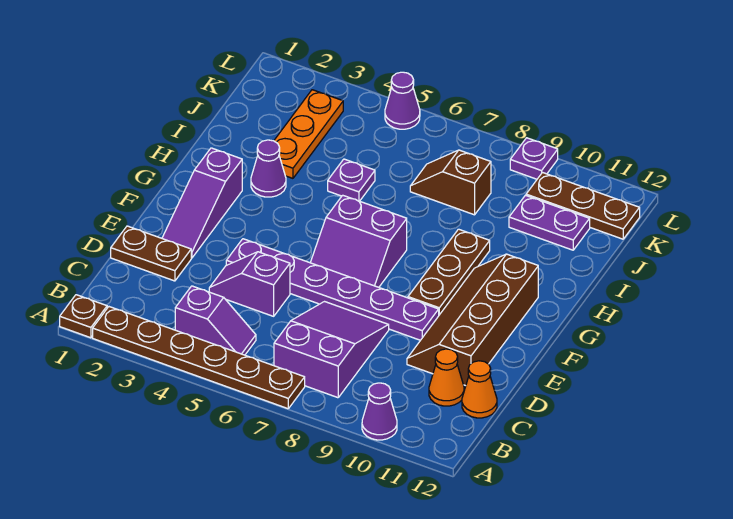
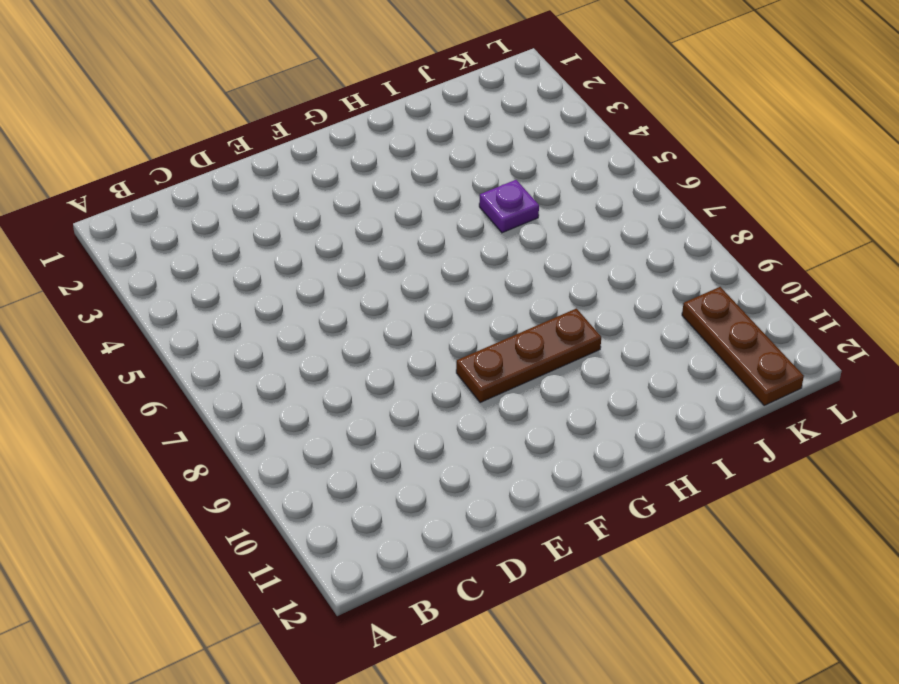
none -> brown 1x1 plate [60,295,107,338]
none -> brown 1x6 plate [93,307,305,409]
none -> purple 1x1 cone [362,383,397,440]

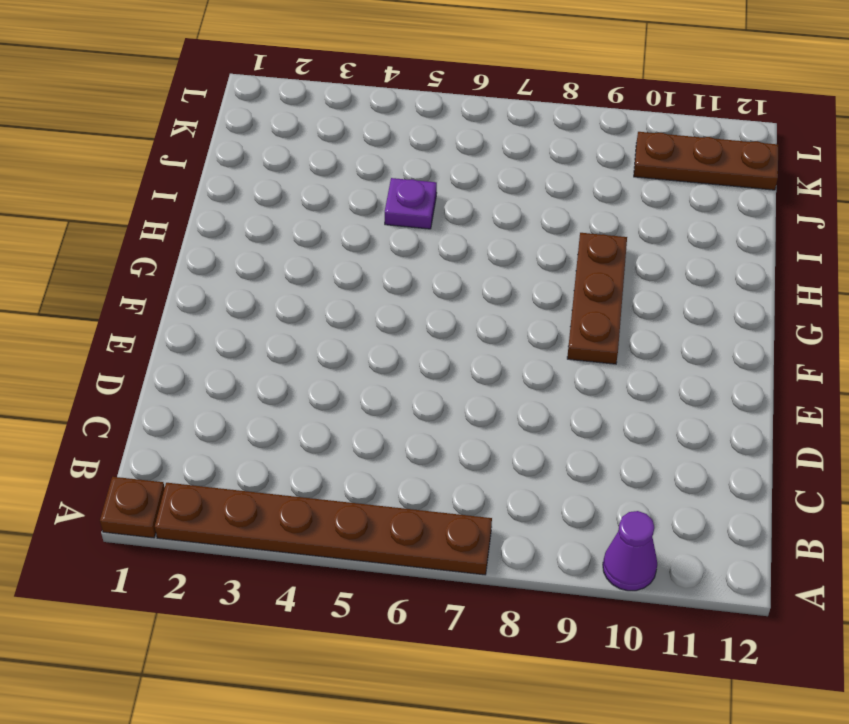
none -> purple 1x2 slope [175,286,256,355]
none -> purple 2x3 slope [274,302,389,398]
none -> orange 1x1 cone [429,349,464,406]

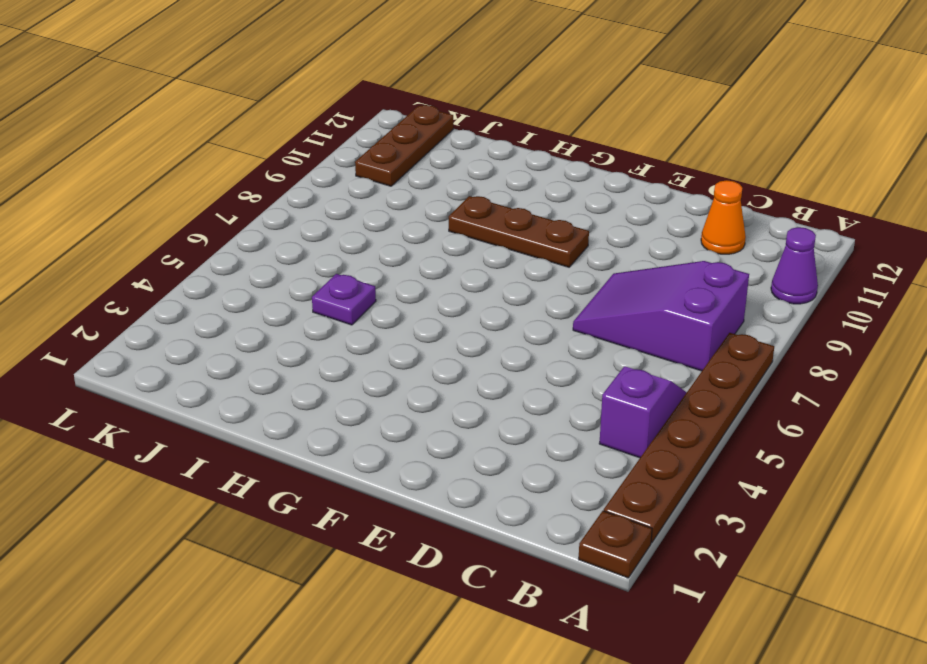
none -> orange 1x1 cone [462,361,497,418]
none -> brown 1x2 plate [111,226,191,281]
none -> purple 1x2 slope [209,252,290,316]

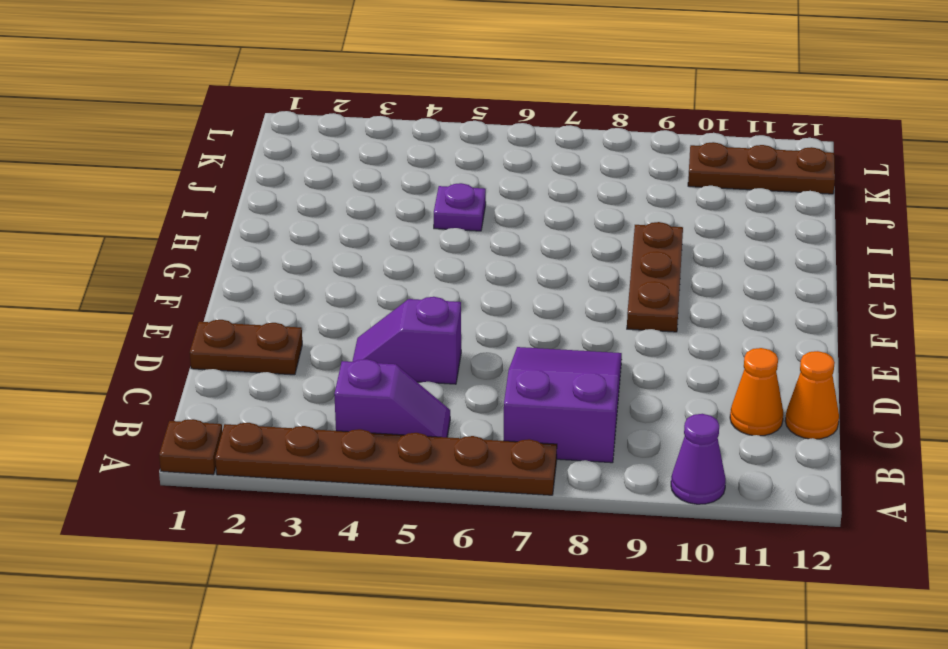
none -> brown 2x4 slope [407,254,538,386]
none -> purple 1x3 slope [162,148,242,258]
none -> purple 1x6 plate [226,239,439,340]

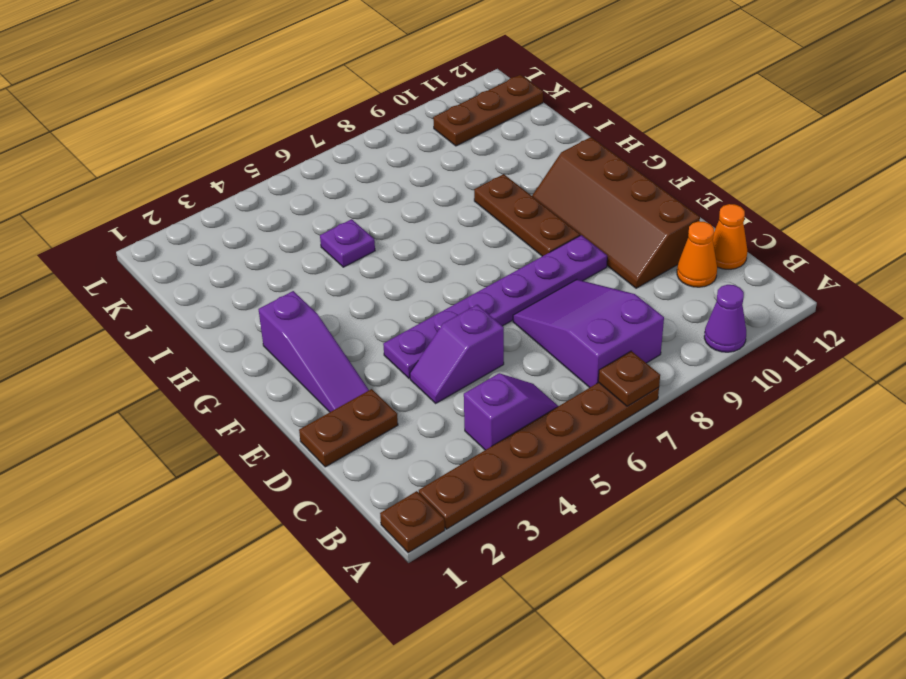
brown 1x1 plate [598,351,660,406] -> none
none -> purple 2x2 slope [310,195,407,287]
none -> purple 1x1 cone [251,140,286,197]
none -> orange 1x3 plate [274,90,343,178]

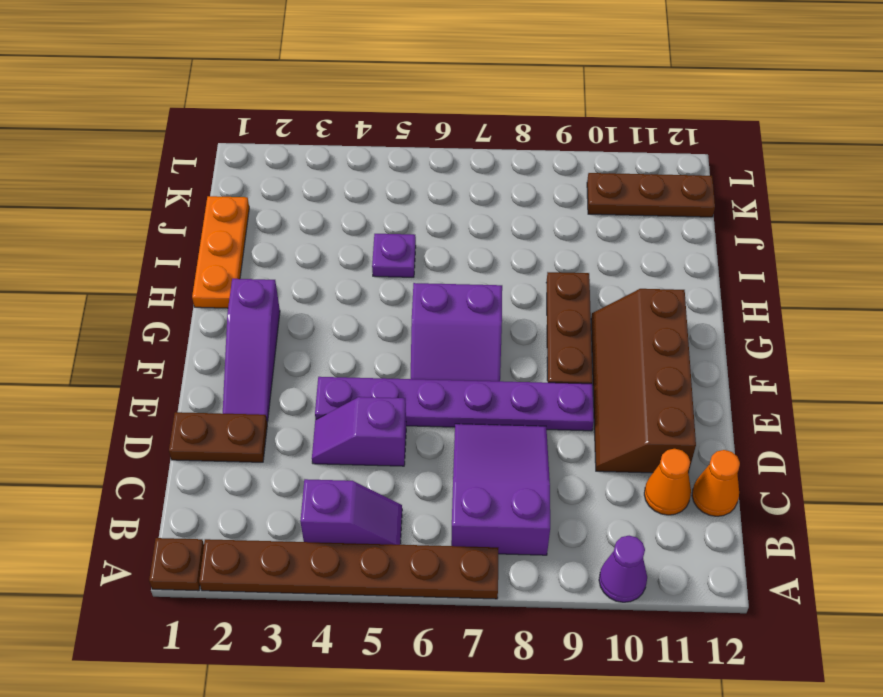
orange 1x3 plate [192,196,249,308] -> orange 1x3 plate moved to [274,90,343,178]
none -> purple 1x1 cone [251,140,286,197]
none -> brown 1x2 slope [410,150,491,215]
none -> purple 1x2 plate [509,195,590,250]

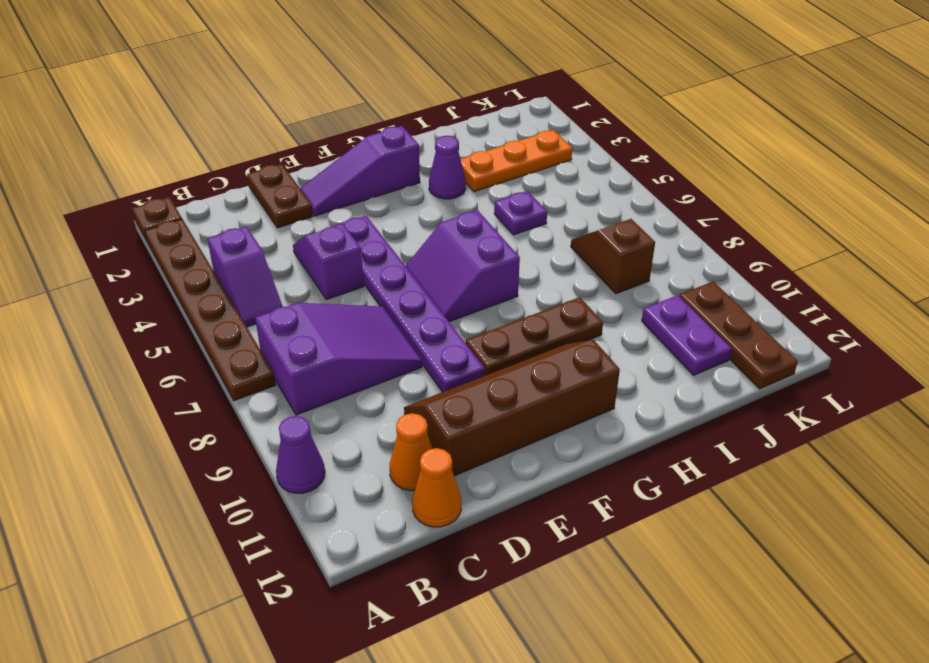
none -> purple 1x1 cone [385,72,420,129]
none -> purple 1x1 plate [510,138,558,179]

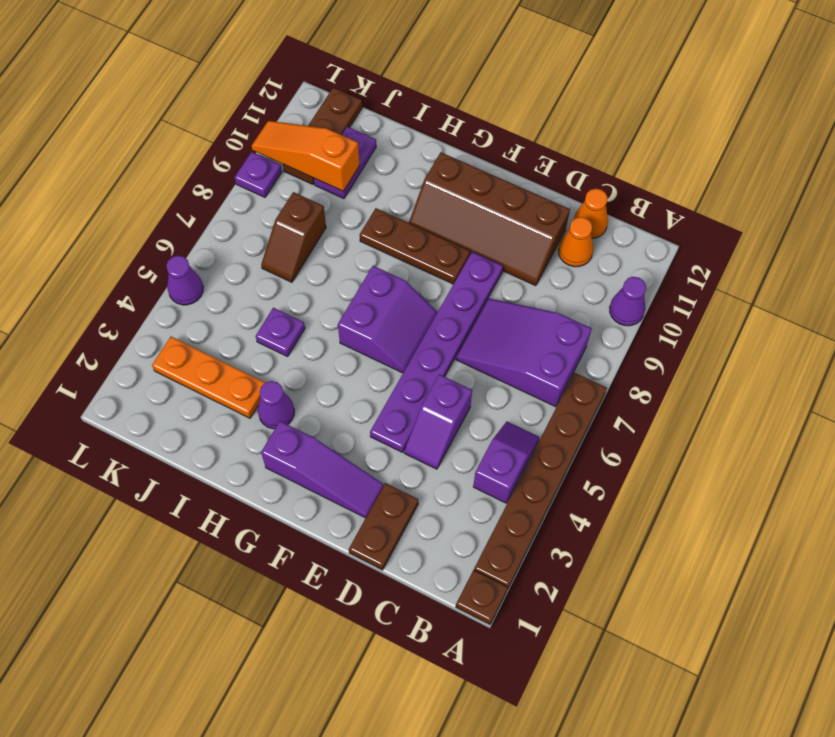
orange 1x3 slope [252,121,360,191] -> none

